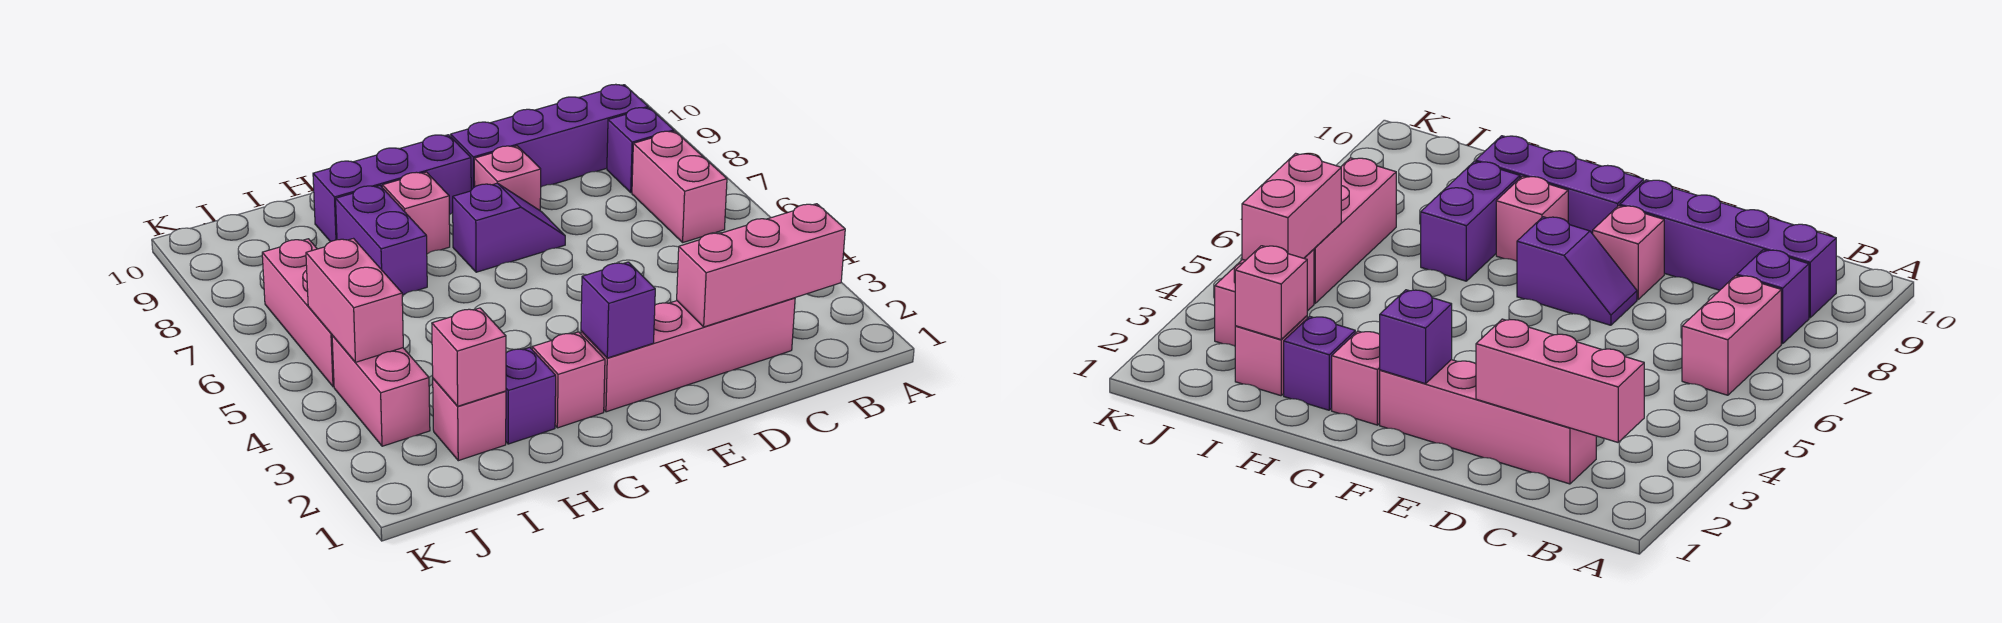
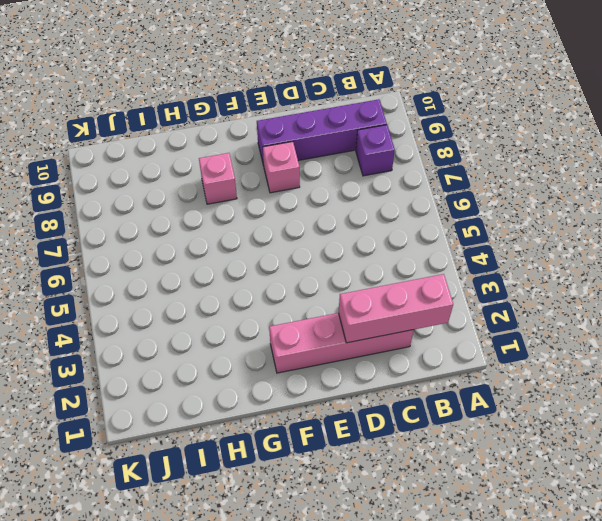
none -> pink 1x2 brick [632,131,727,242]
none -> purple 1x2 slope [453,183,565,272]
none -> purple 1x3 brick [313,135,471,242]

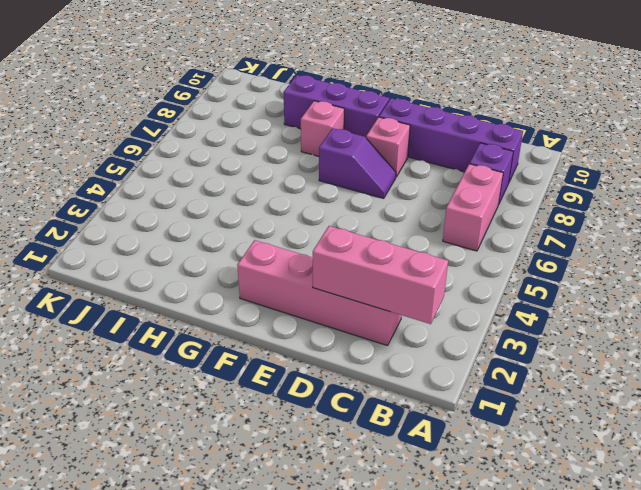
none -> pink 1x1 brick [532,332,605,428]
none -> purple 1x1 brick [506,347,556,444]
none -> purple 1x2 brick [336,186,427,295]

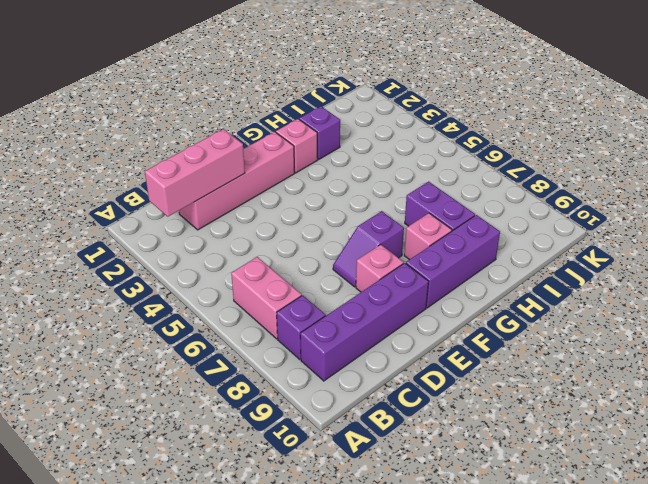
none -> pink 1x1 brick [433,379,506,461]
none -> pink 1x2 brick [332,336,430,446]
none -> pink 1x3 brick [262,239,334,387]

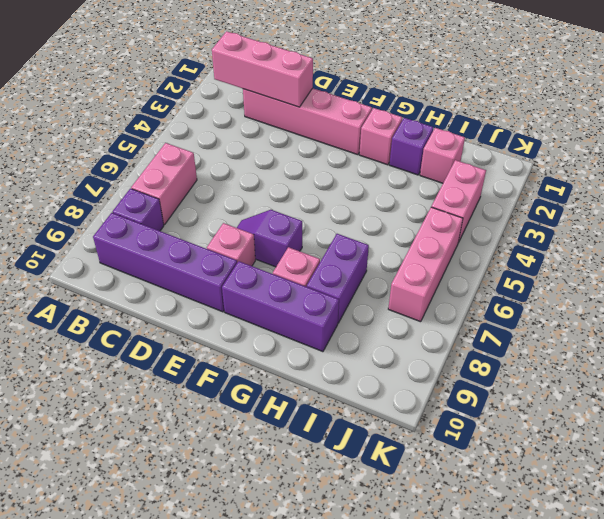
none -> purple 1x1 brick [581,262,655,358]
none -> pink 1x1 brick [432,308,506,406]
none -> pink 1x2 brick [306,239,403,362]

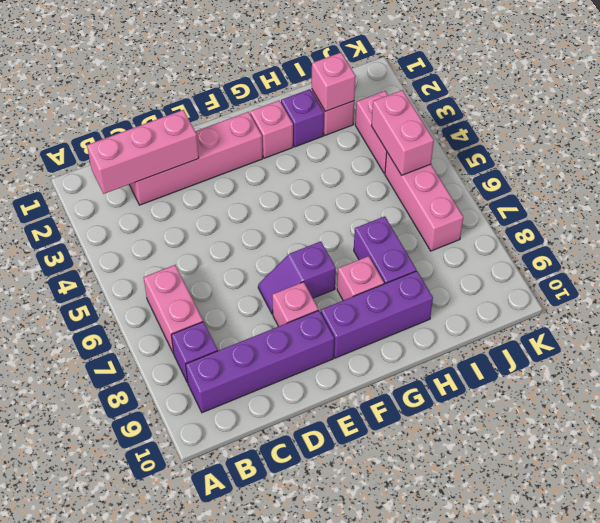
none -> purple 1x1 brick [581,262,655,358]

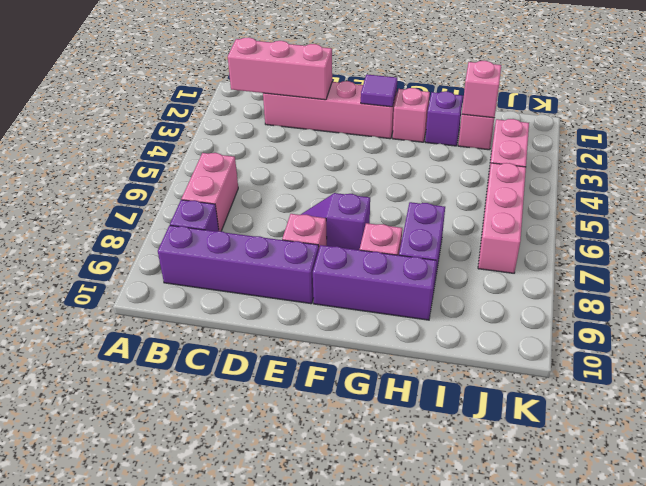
purple 1x1 tile [361,74,397,107] -> purple 1x1 brick [581,262,655,358]
none -> pink 1x2 brick [306,239,403,362]

